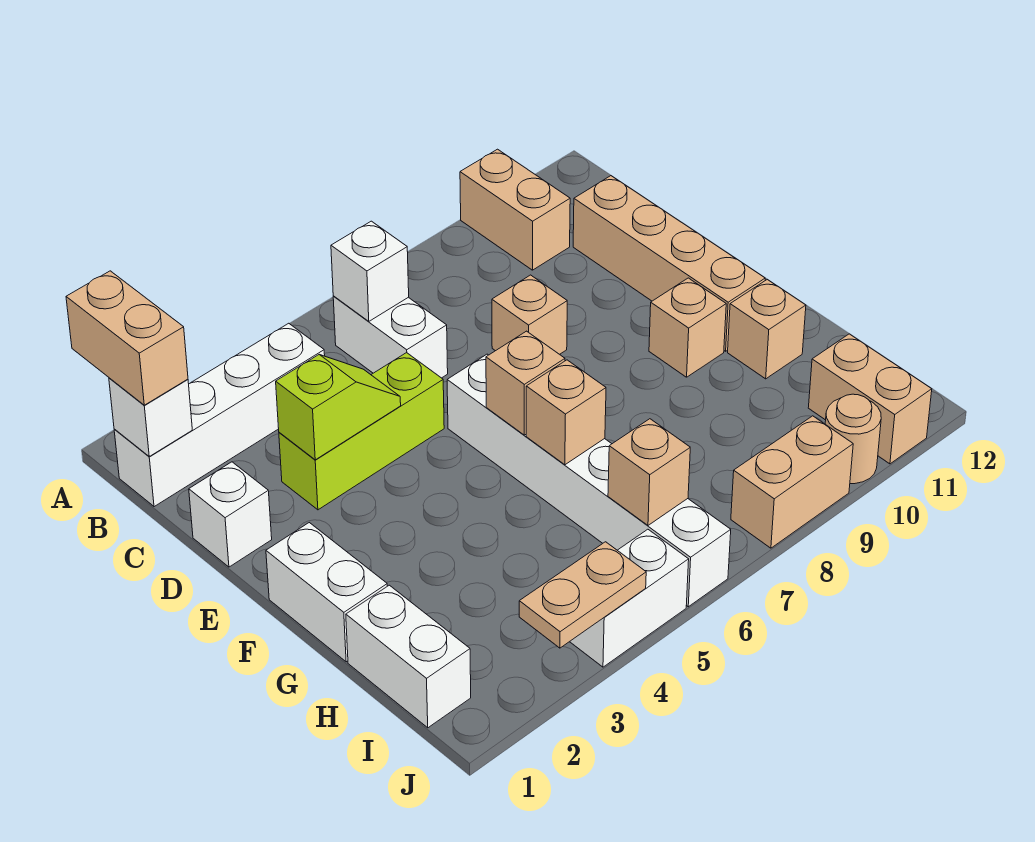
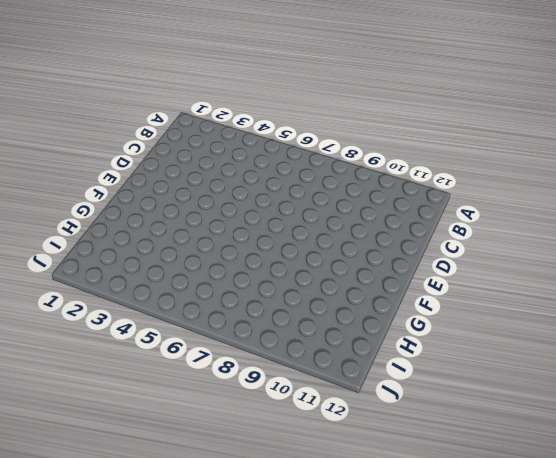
none -> tan 1x2 brick [460,149,570,270]
none -> white 1x4 brick [114,323,325,507]
none -> white 1x2 brick [333,296,448,378]

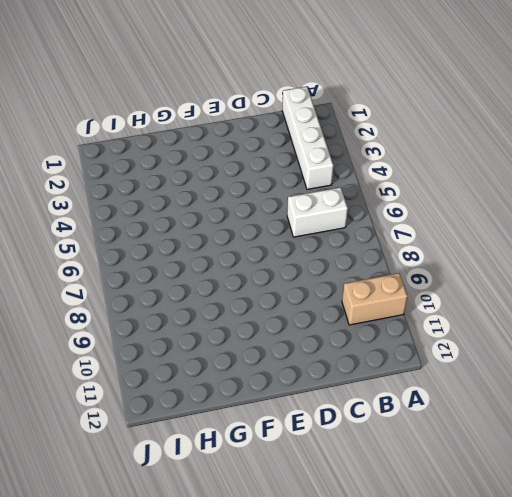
none -> tan 1x4 brick [573,176,765,351]
none -> white 1x1 brick [189,462,272,567]
none -> lime 1x3 brick [279,353,444,510]

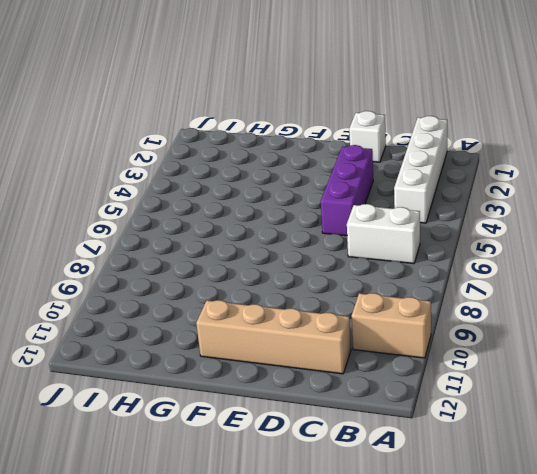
purple 1x3 brick [321,145,373,236] -> lime 1x3 brick [279,353,444,510]
none -> tan 1x1 brick [492,275,567,354]
none -> white 1x6 brick [447,354,731,607]
none -> white 1x2 brick [266,523,387,662]

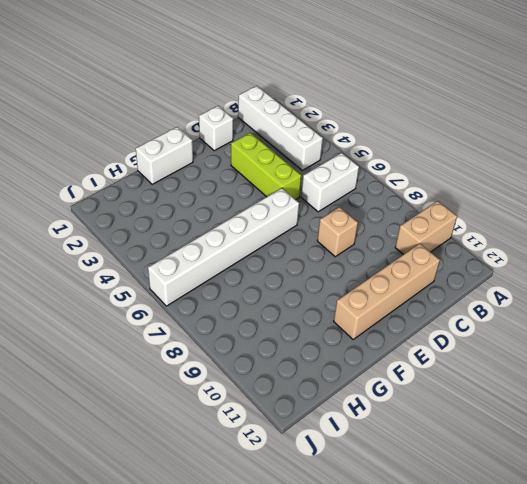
none -> tan 1x1 brick [649,278,726,377]
none -> tan 1x1 brick [728,279,806,379]
none -> white 1x2 brick [346,585,471,728]

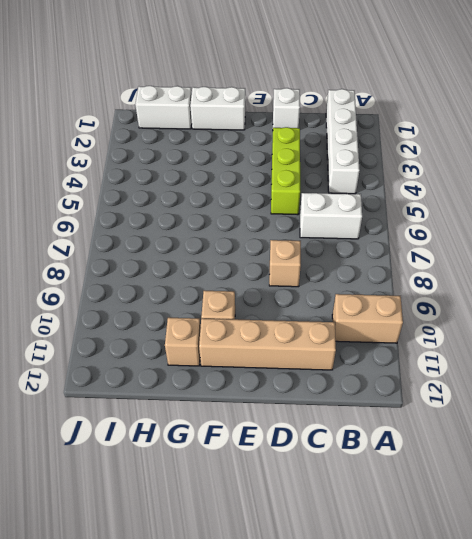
none -> white 1x6 brick [447,354,731,607]
none -> tan 1x2 brick [808,334,932,464]
none -> white 1x2 brick [570,529,689,667]

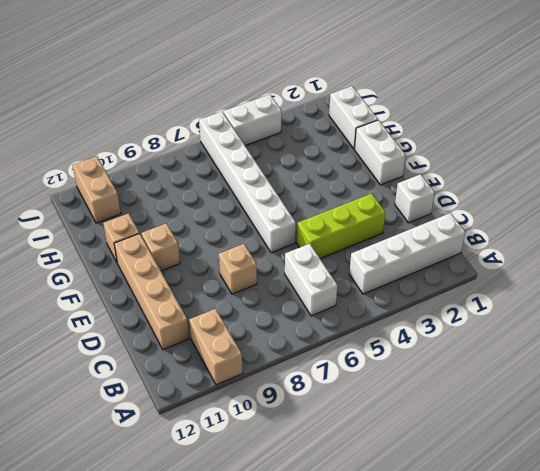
none -> tan 1x2 brick [731,416,853,548]
none -> tan 1x1 round brick [825,394,881,484]
none -> white 1x1 brick [109,378,192,456]

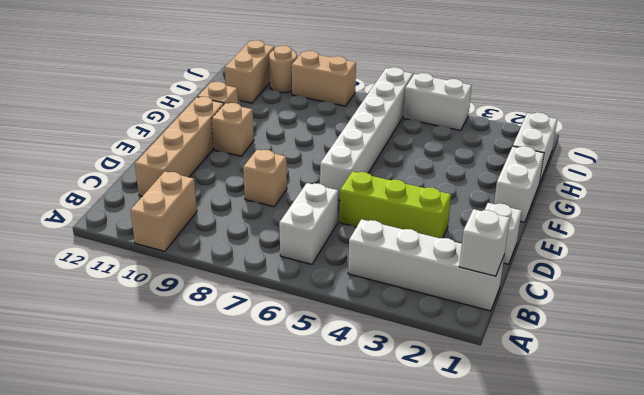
none -> white 1x1 brick [331,221,409,321]
none -> lime 1x2 slope [276,355,401,460]
none -> tan 1x1 brick [486,331,565,435]

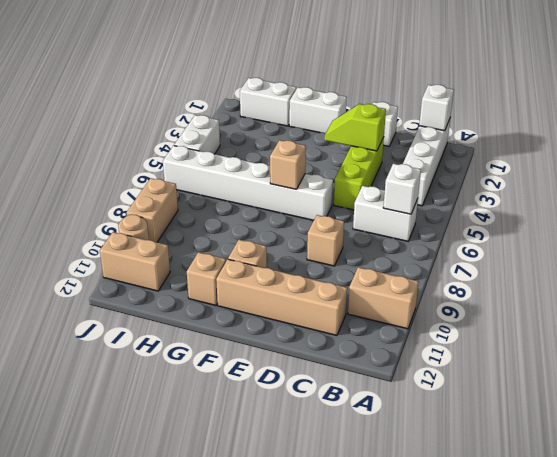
lime 1x2 slope [324,104,386,151] -> lime 1x2 slope turned to [276,355,401,460]
none -> tan 1x1 brick [526,360,606,465]
none -> tan 1x1 brick [608,419,690,525]
none -> tan 1x2 plate [519,542,646,648]

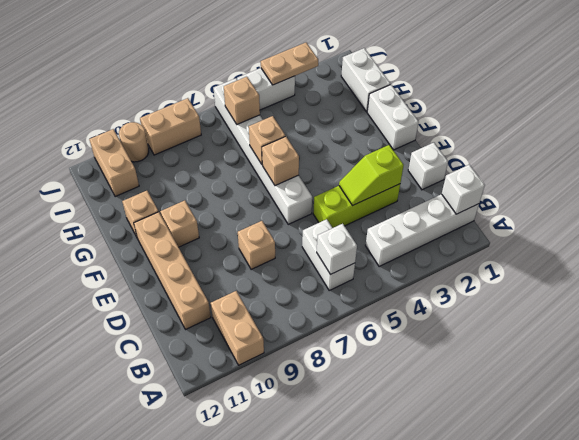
none -> tan 1x2 brick [66,271,188,405]

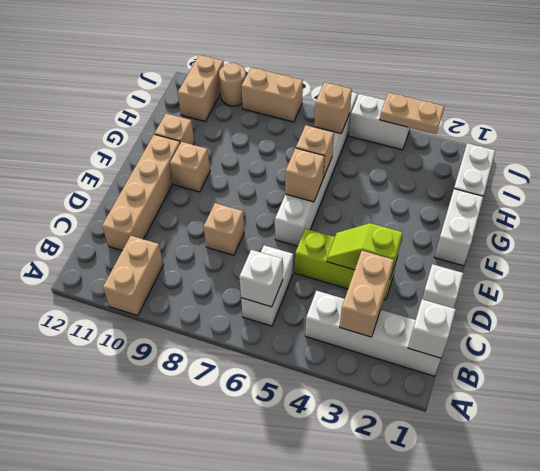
tan 1x2 brick [340,251,394,337] -> tan 1x2 brick moved to [66,271,188,405]

